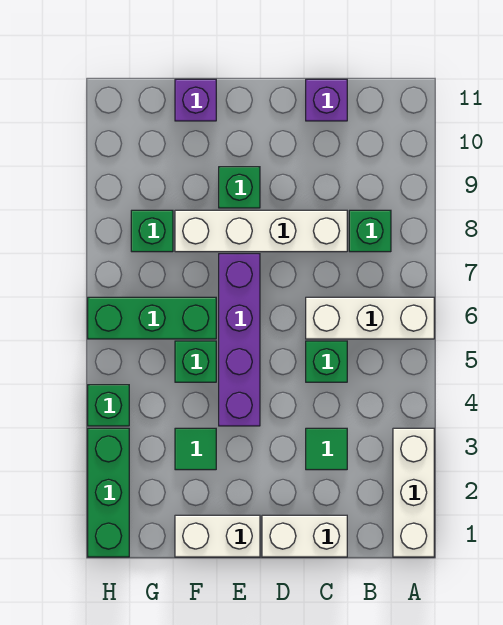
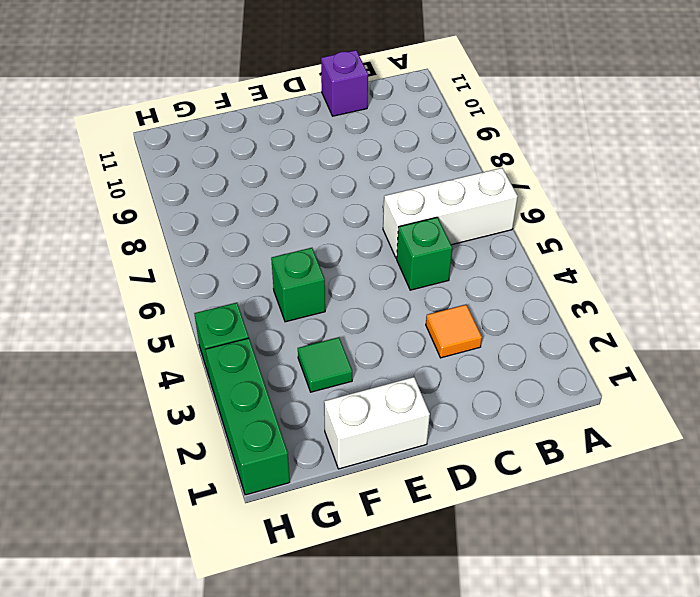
orange 1x1 tile [426,305,482,358] -> green 1x1 tile [306,428,347,470]
none -> white 1x3 brick [393,428,434,557]
none -> green 1x1 brick [349,210,391,252]
none -> white 1x2 brick [262,515,347,557]

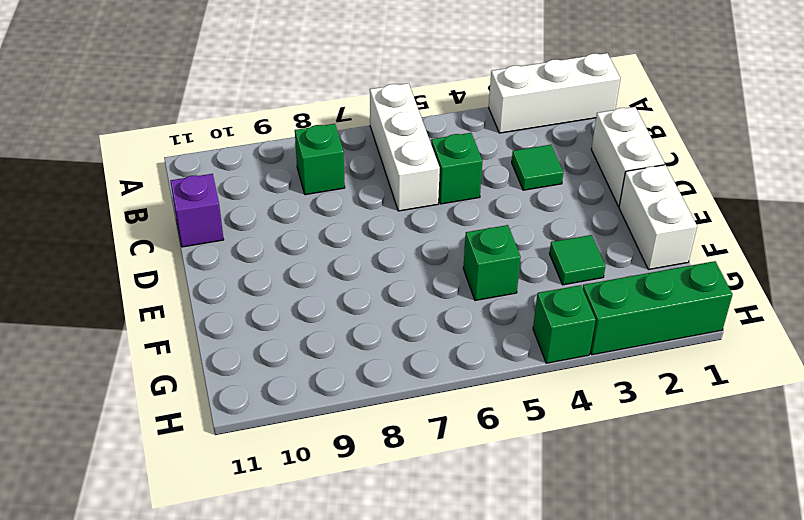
none -> white 1x4 brick [175,210,347,252]
none -> purple 1x4 brick [219,254,260,426]
none -> green 1x1 brick [219,167,260,208]

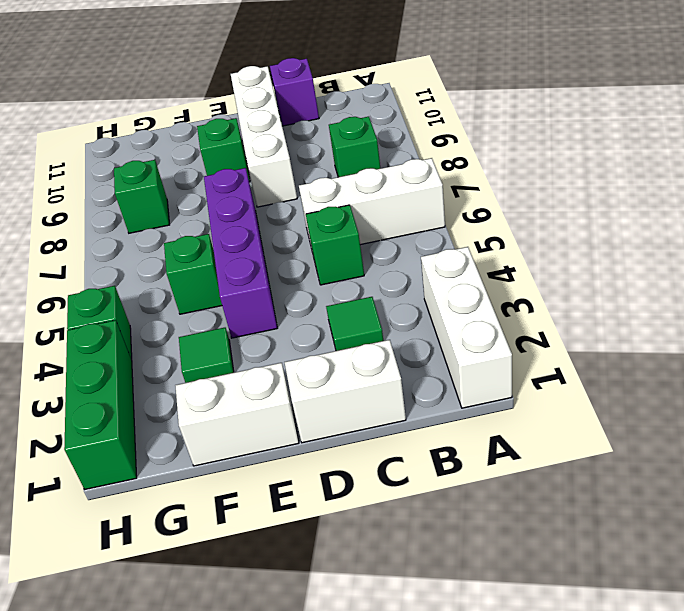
white 1x4 brick [231,66,297,207] -> white 1x4 brick turned to [175,210,347,252]
none -> green 1x3 brick [88,297,216,339]
none -> purple 1x1 brick [175,79,216,121]

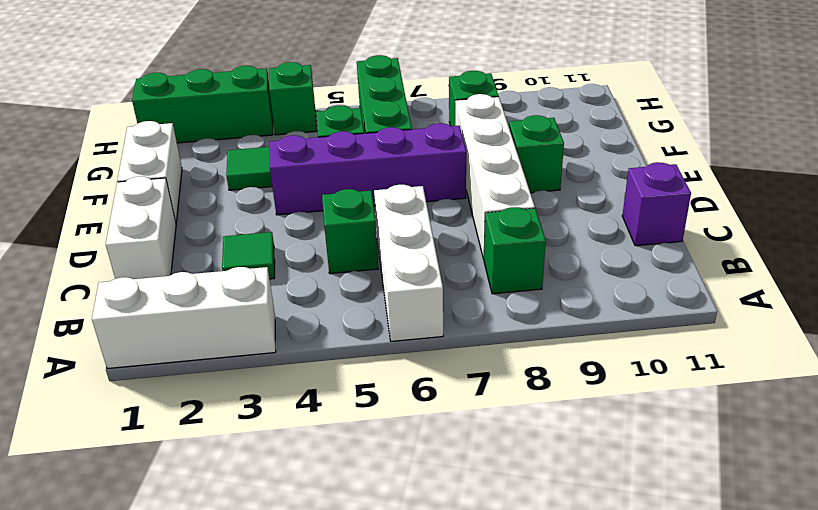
none -> purple 1x1 brick [175,79,216,121]

